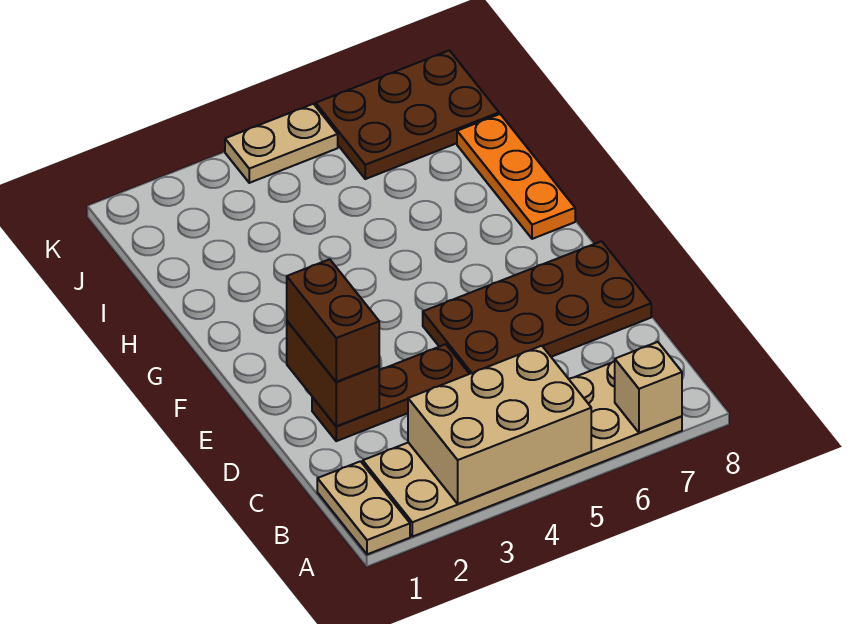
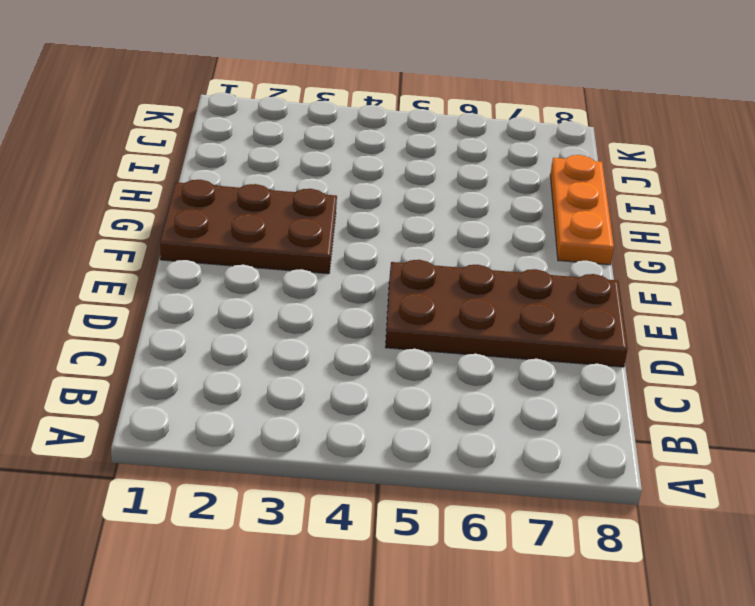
brown 2x3 plate [160,180,337,274] -> brown 2x3 plate moved to [316,50,499,179]
none -> tan 1x2 plate [317,461,410,554]
none -> tan 2x6 plate [363,361,682,537]

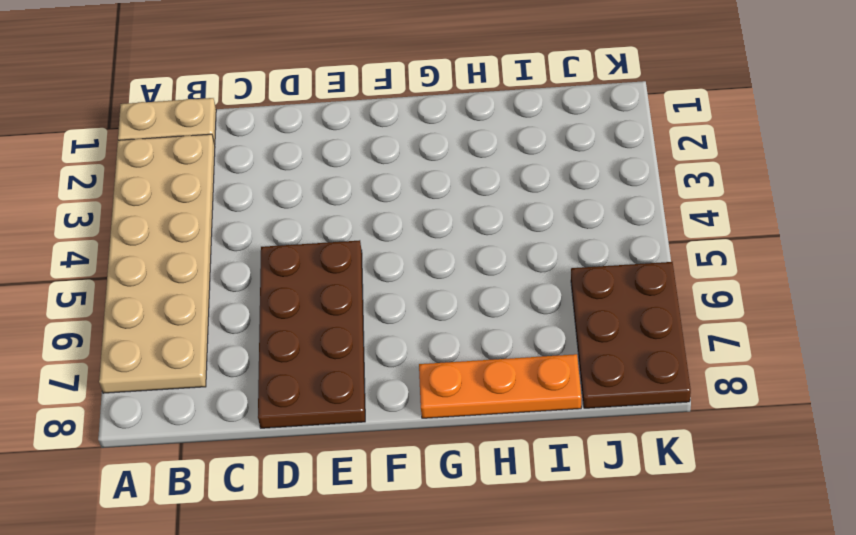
none -> brown 1x3 plate [312,344,469,441]
none -> tan 1x2 plate [225,104,338,183]

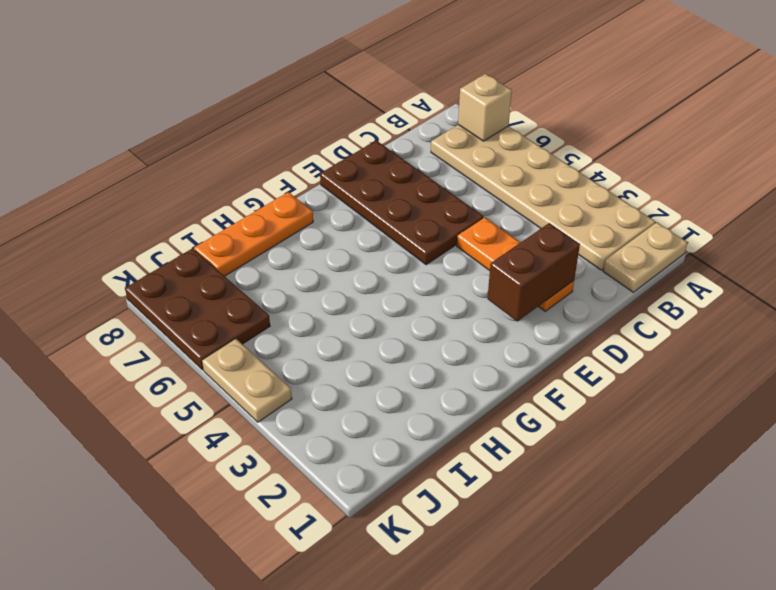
orange 1x3 plate [457,217,574,311] -> brown 1x3 plate [312,344,469,441]
none -> tan 2x3 brick [408,346,591,504]
none -> brown 1x2 brick [287,259,379,382]

